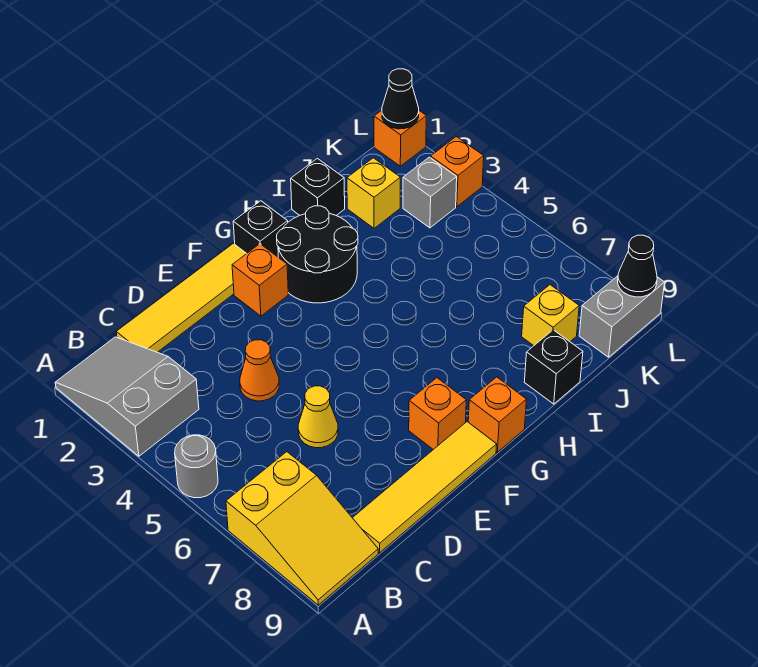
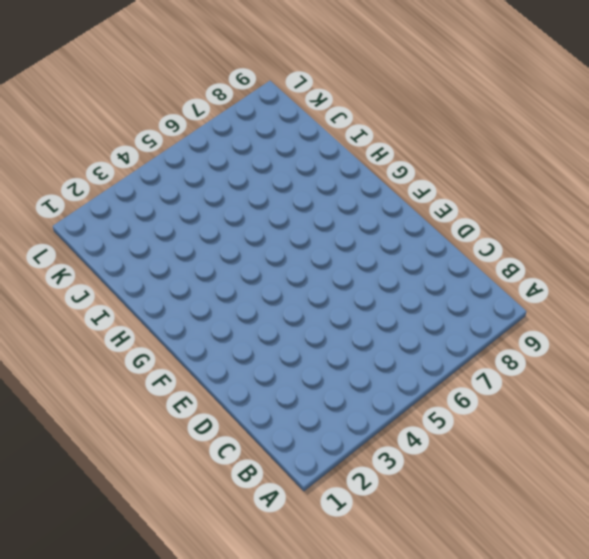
none -> grey 2x3 slope [55,337,199,456]
none -> grey 1x1 round brick [175,435,218,498]
none -> yellow 2x3 slope [226,452,378,605]

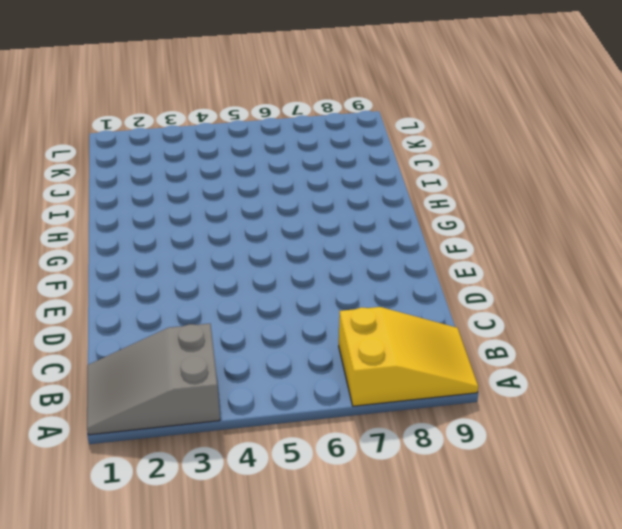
none -> grey 1x1 round brick [175,435,218,498]
none -> yellow 1x4 tile [116,244,246,352]
none -> yellow 1x4 tile [353,422,497,553]

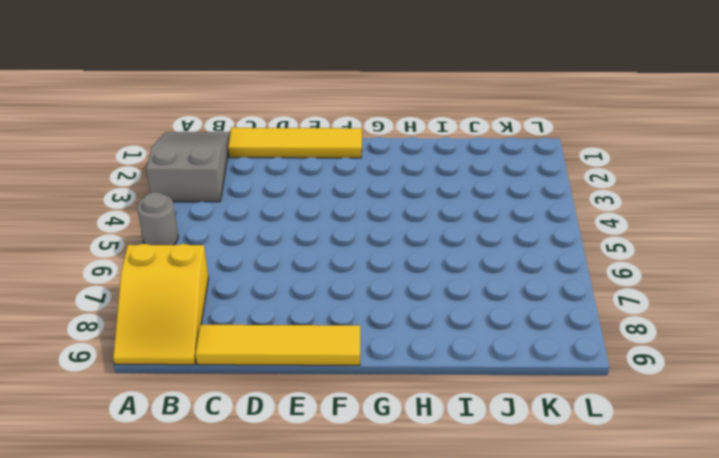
none -> orange 1x1 cone [240,340,279,401]
none -> yellow 1x1 cone [298,386,338,448]
none -> orange 1x1 brick [232,244,288,316]

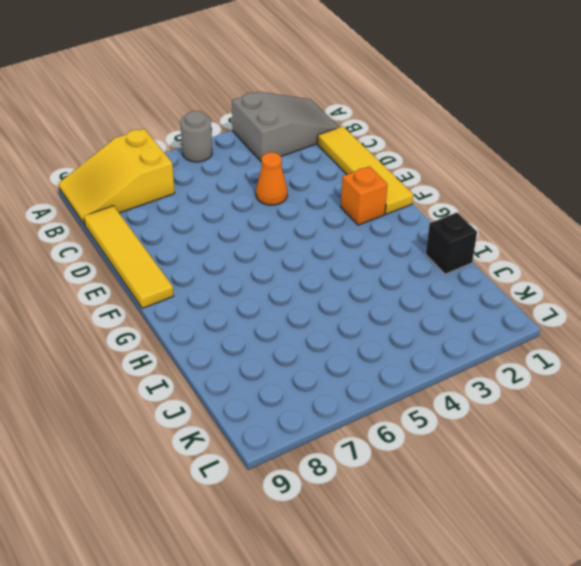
none -> yellow 1x1 cone [298,386,338,448]
none -> orange 1x1 brick [409,378,466,450]
none -> black 1x1 brick [233,201,288,257]

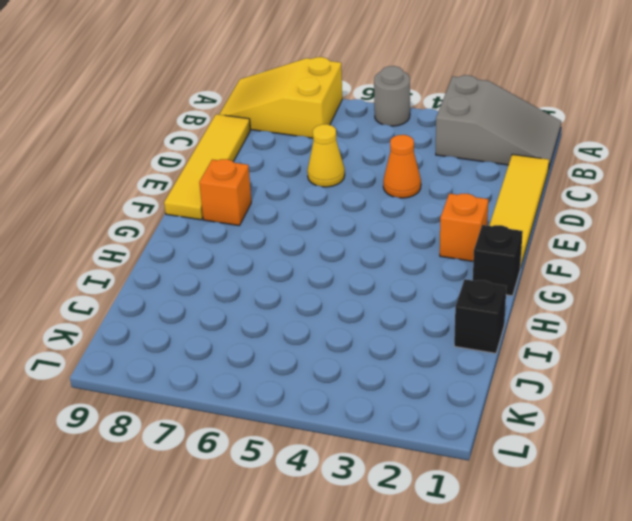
none -> black 2x2 round brick [277,206,358,303]
none -> orange 1x1 brick [468,377,527,452]
none -> black 1x1 brick [524,330,583,404]

